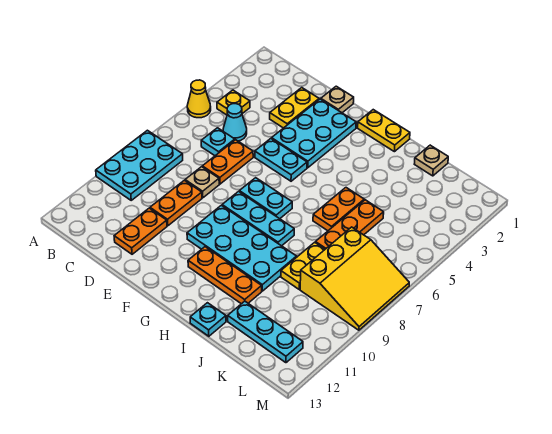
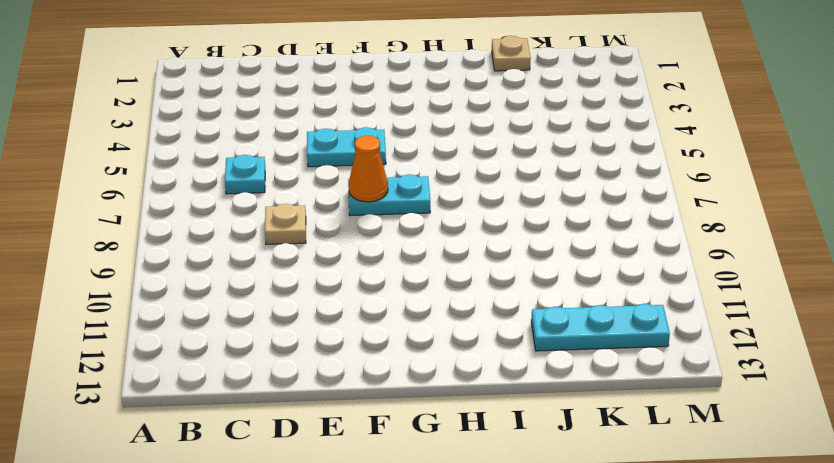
orange 1x1 cone [348,136,388,202] -> none
none -> yellow 1x1 cone [187,80,211,118]
none -> cyan 2x3 plate [96,130,183,200]
none -> yellow 1x1 plate [217,90,250,115]

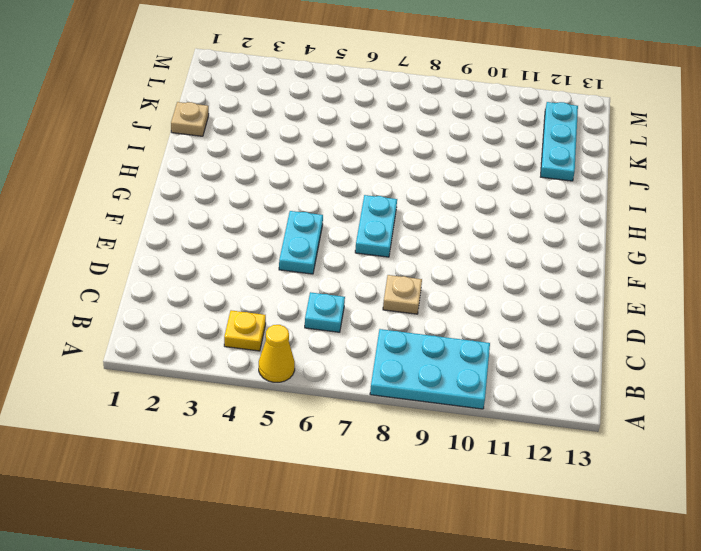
none -> cyan 1x1 cone [223,104,247,141]
none -> yellow 1x2 plate [270,88,319,128]
none -> orange 1x2 plate [202,140,253,184]

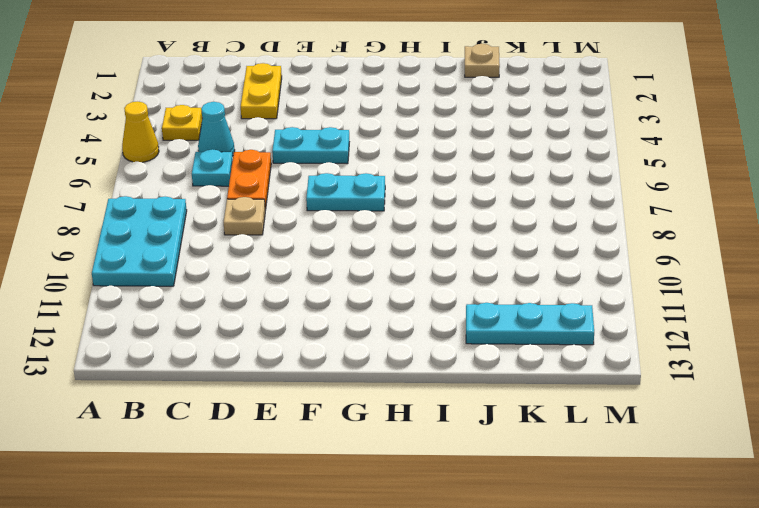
none -> orange 1x2 plate [150,180,202,226]
none -> orange 1x2 plate [114,208,167,254]
none -> tan 1x1 plate [321,86,354,113]

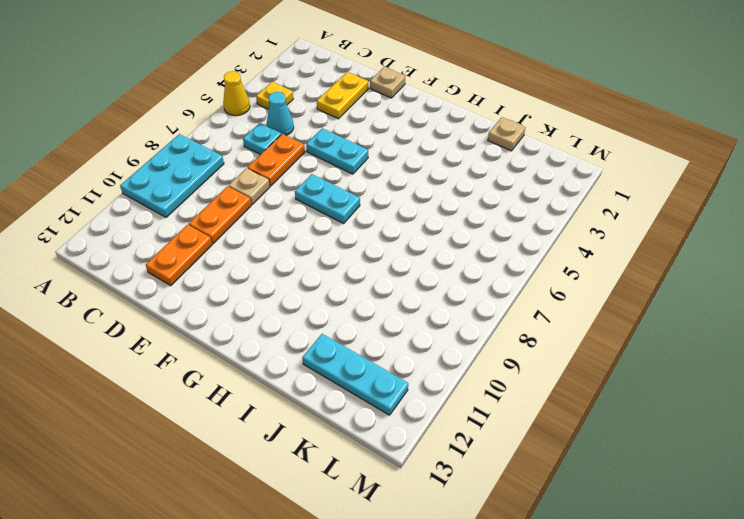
none -> cyan 2x3 plate [272,99,356,168]
none -> cyan 1x3 plate [222,191,294,246]
none -> cyan 2x4 plate [187,205,297,291]

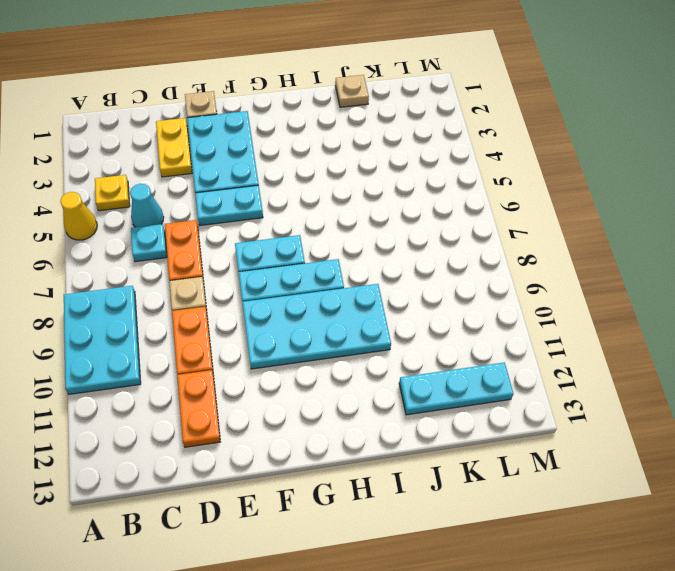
none -> yellow 1x2 plate [358,110,410,152]
none -> orange 1x3 plate [188,247,262,304]
none -> orange 1x2 plate [313,188,364,231]

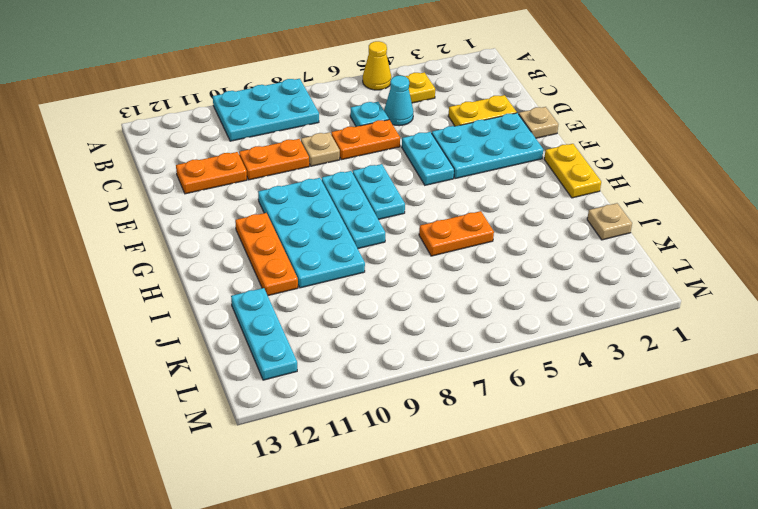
none -> cyan 1x1 plate [190,303,226,336]
none -> orange 1x3 plate [315,200,384,249]
none -> yellow 1x2 plate [281,242,325,290]

